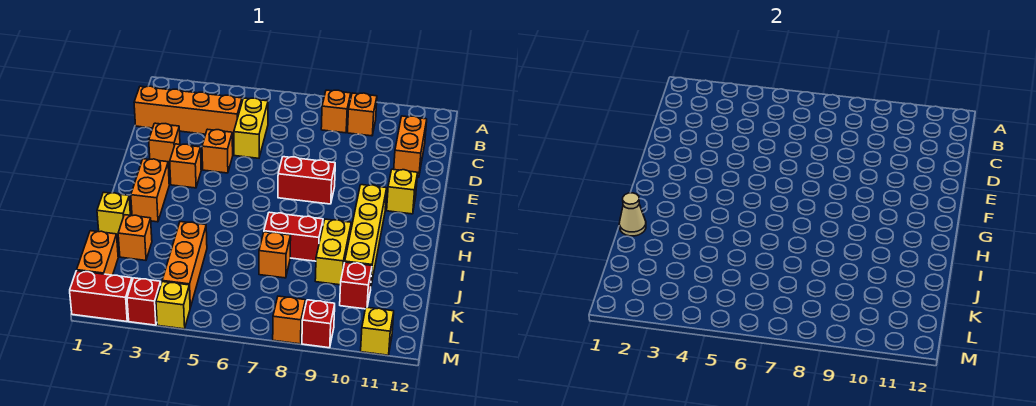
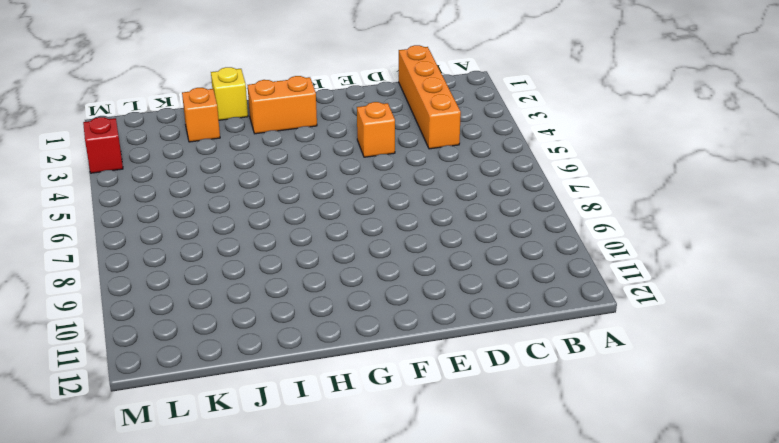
none -> orange 1x1 brick [321,90,351,133]
none -> orange 1x1 brick [348,93,377,136]
none -> yellow 1x2 brick [234,98,268,158]

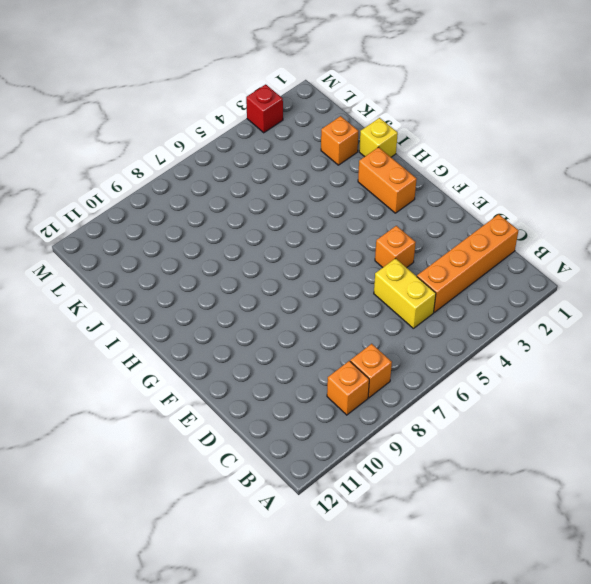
none -> orange 1x2 brick [394,116,427,177]
none -> orange 1x1 brick [149,123,180,166]
none -> orange 1x1 brick [170,144,201,188]

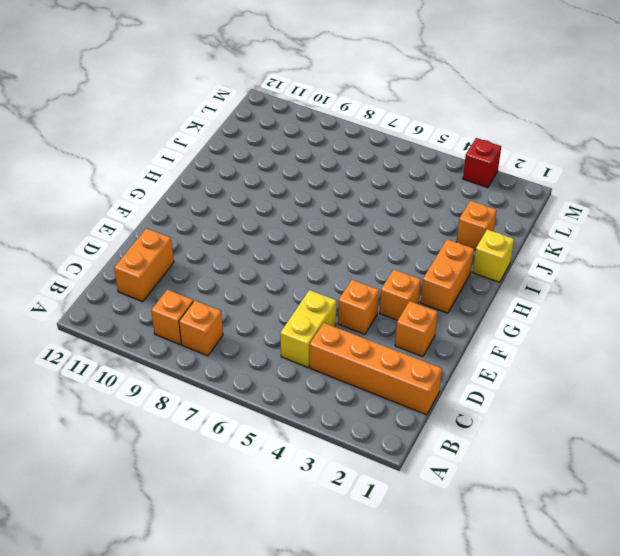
none -> red 1x2 brick [278,157,335,204]
none -> yellow 1x1 brick [387,169,418,214]
none -> yellow 1x4 brick [345,185,387,285]

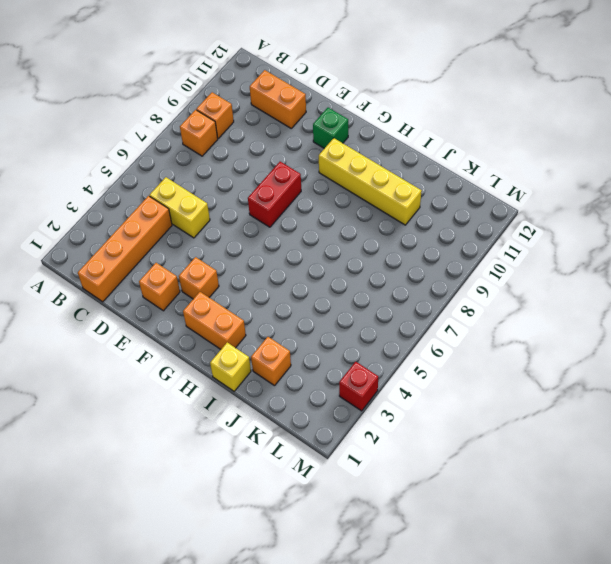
green 1x1 brick [313,108,348,148] -> yellow 1x1 brick [387,169,418,214]
none -> orange 1x1 brick [202,129,233,173]
none -> red 1x2 brick [264,212,323,261]
none -> yellow 1x2 brick [315,219,351,285]

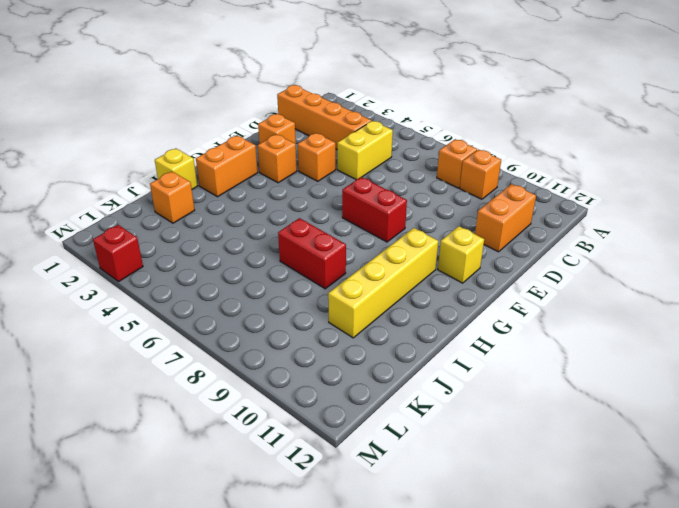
none -> yellow 1x2 brick [315,219,351,285]
none -> orange 1x3 brick [162,222,207,308]
none -> orange 1x1 brick [259,232,291,278]

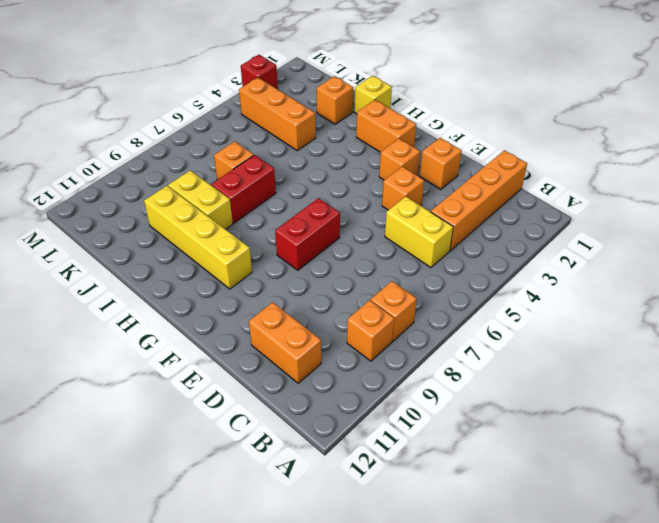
none -> yellow 1x1 brick [387,169,418,214]
none -> orange 1x2 brick [77,231,118,275]
none -> red 1x1 brick [340,262,372,309]

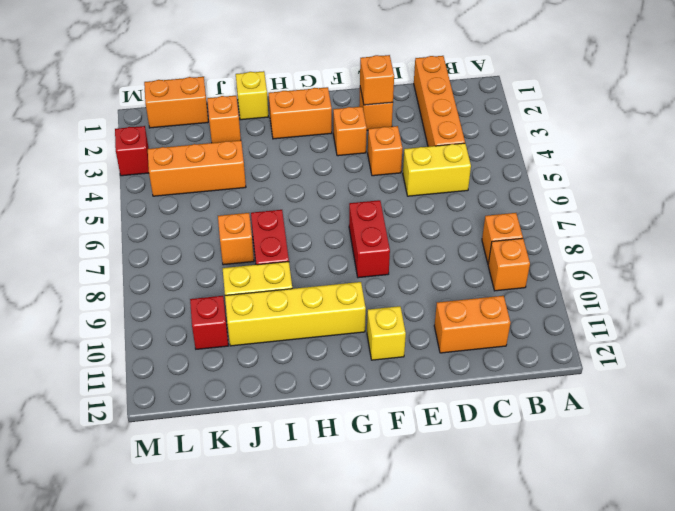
orange 1x1 brick [360,55,394,105] -> orange 1x1 brick moved to [273,296,305,344]
none -> red 1x2 brick [70,271,132,322]
none -> yellow 1x1 brick [156,282,190,329]
none -> red 1x1 brick [302,300,335,348]

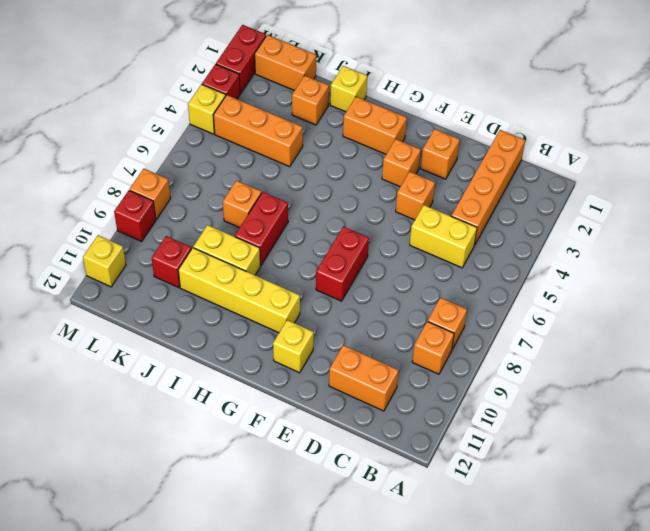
none -> tan 1x1 cone [619,193,646,236]

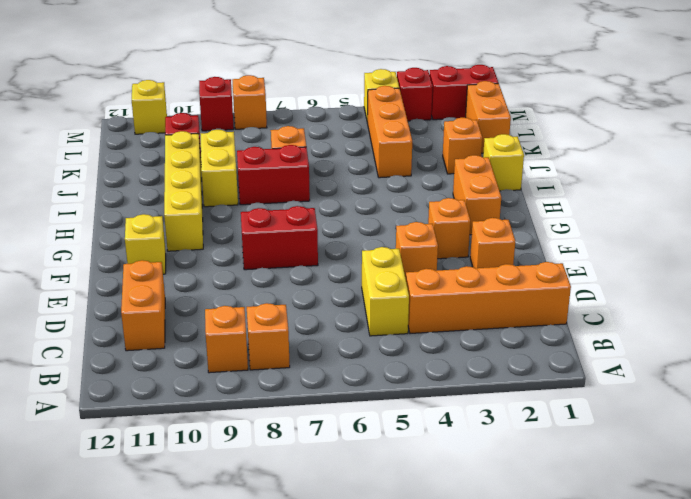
none -> tan 1x1 cone [619,193,646,236]

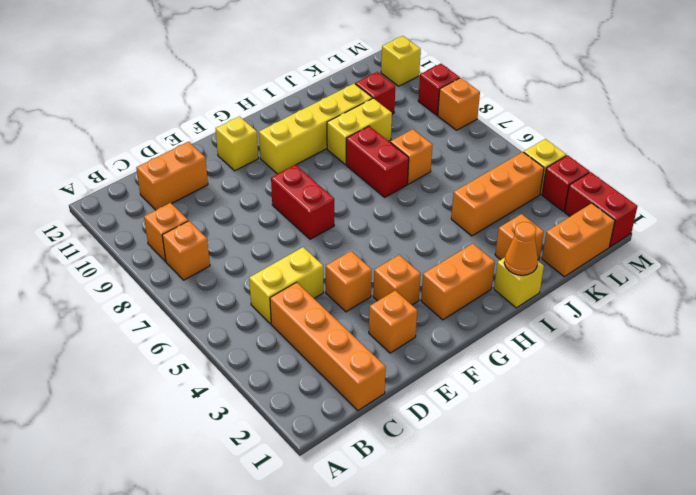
orange 1x1 cone [504,222,538,275] -> tan 1x1 cone [619,193,646,236]

